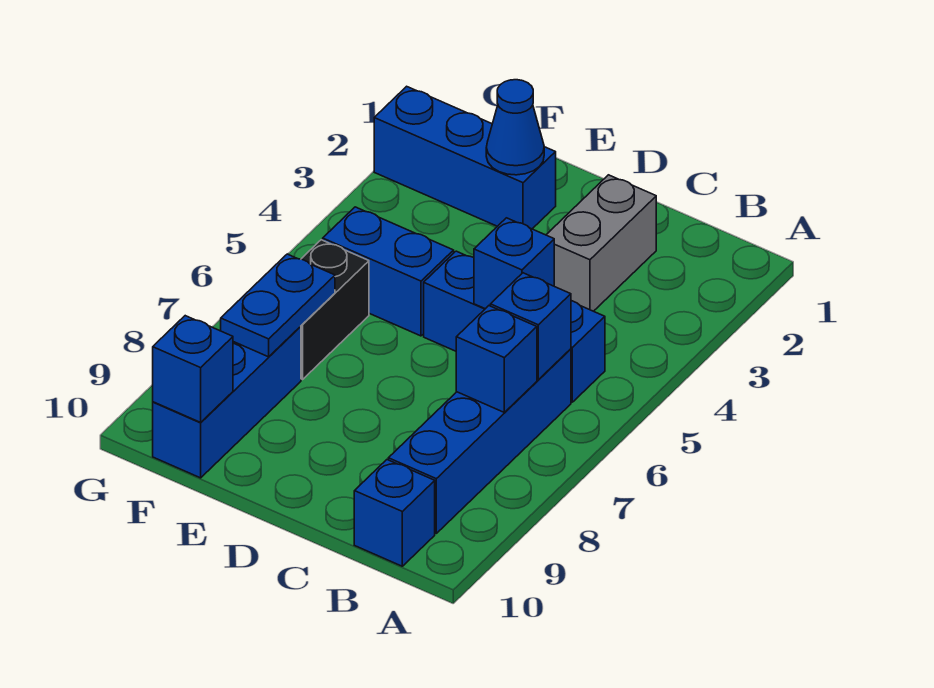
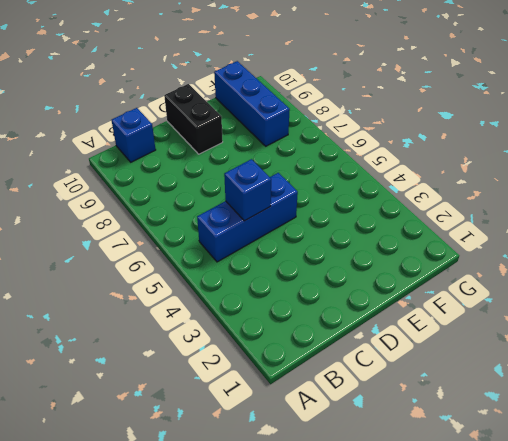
black 1x2 brick [164,84,223,154] -> black 1x2 brick moved to [301,240,369,379]
none -> blue 1x4 brick [388,349,571,533]
none -> grey 1x2 brick [546,175,656,311]
none -> blue 1x3 brick [374,86,556,229]

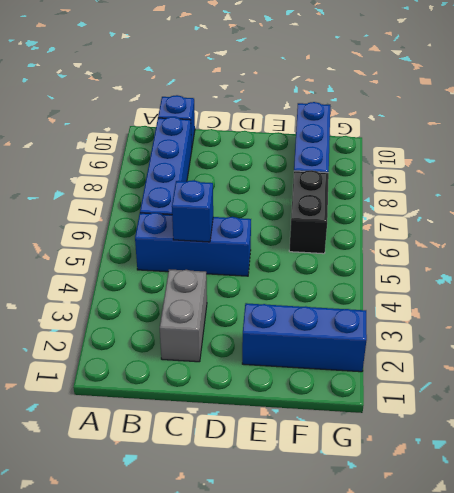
none -> blue 1x2 brick [323,207,454,336]
none -> blue 1x1 brick [490,273,571,380]
none -> blue 1x1 brick [456,306,537,412]

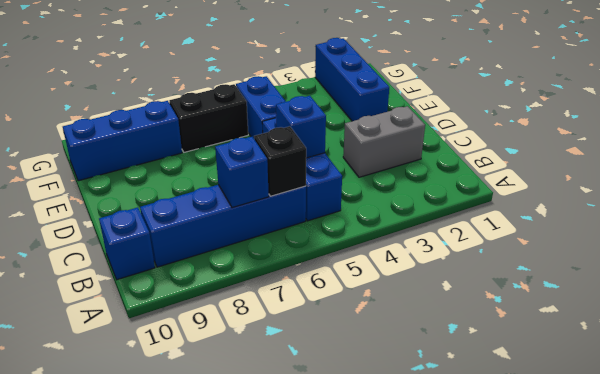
black 1x1 brick [254,126,306,196] -> blue 1x1 brick [490,273,571,380]
none -> blue 1x1 cone [486,80,544,175]
none -> blue 1x2 plate [221,254,335,357]
none -> blue 1x1 brick [153,316,233,422]

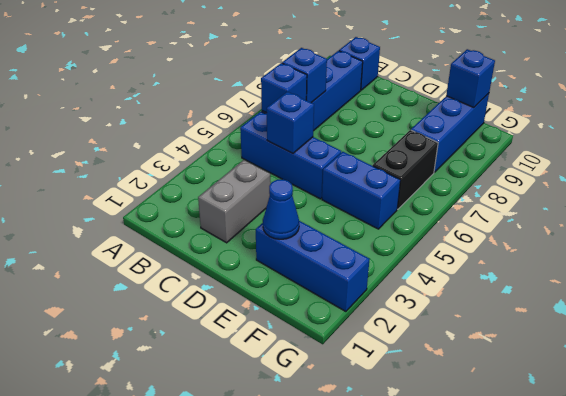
none -> blue 1x2 plate [221,254,335,357]

